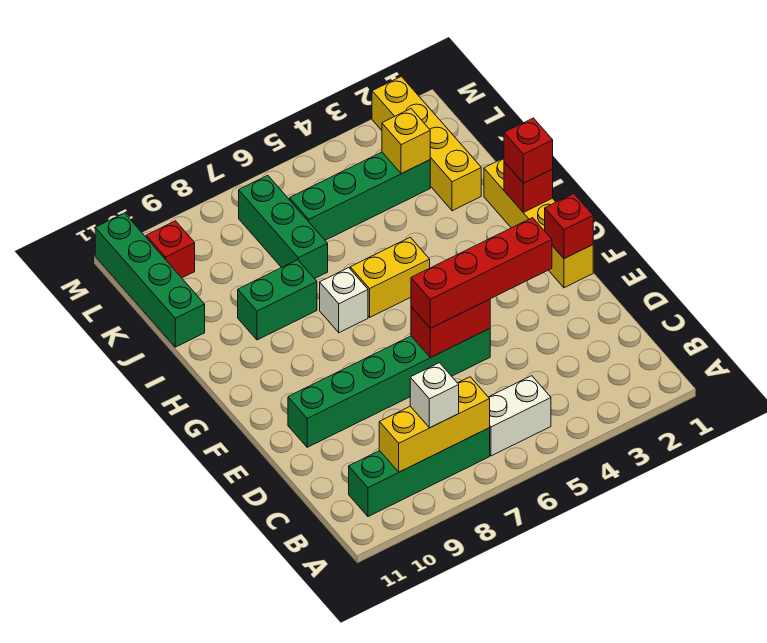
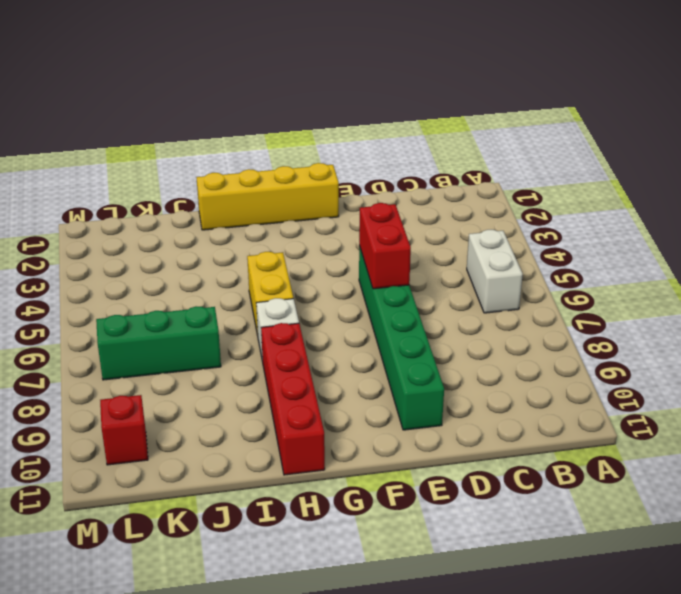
red 1x4 brick [261,323,325,475] -> red 1x4 brick moved to [411,218,552,328]
none -> green 1x4 brick [349,428,490,517]
none -> green 1x2 brick [238,260,317,340]
none -> yellow 1x4 brick [372,76,481,211]

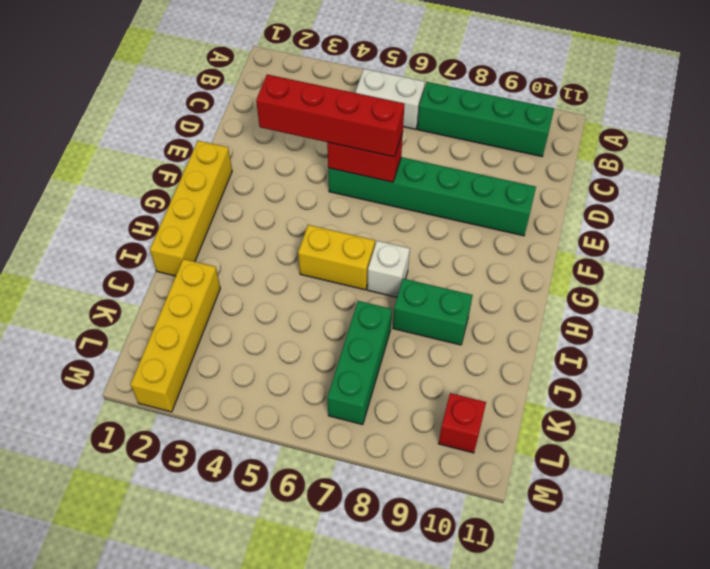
none -> green 1x4 brick [95,213,205,347]
none -> green 1x4 brick [290,152,430,240]
none -> yellow 1x3 brick [379,377,490,472]

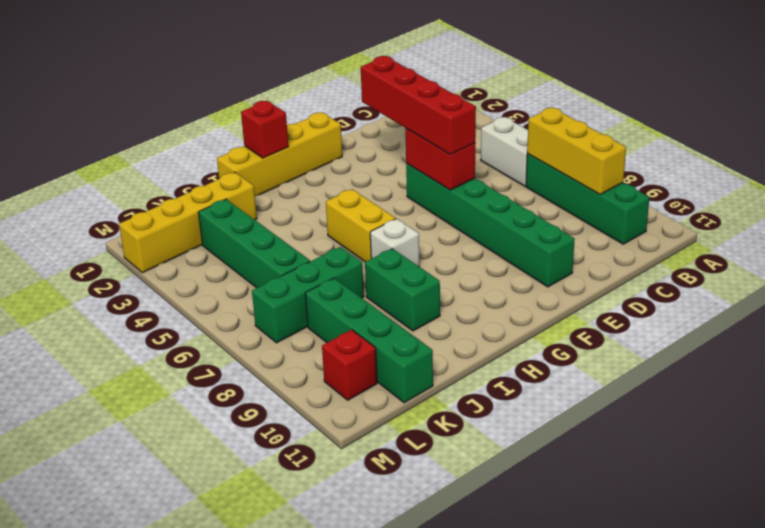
green 1x4 brick [305,278,433,403] -> green 1x4 brick turned to [95,213,205,347]
none -> red 1x1 brick [545,194,593,259]
none -> yellow 1x1 brick [382,109,430,174]
none -> white 1x1 brick [410,363,459,428]

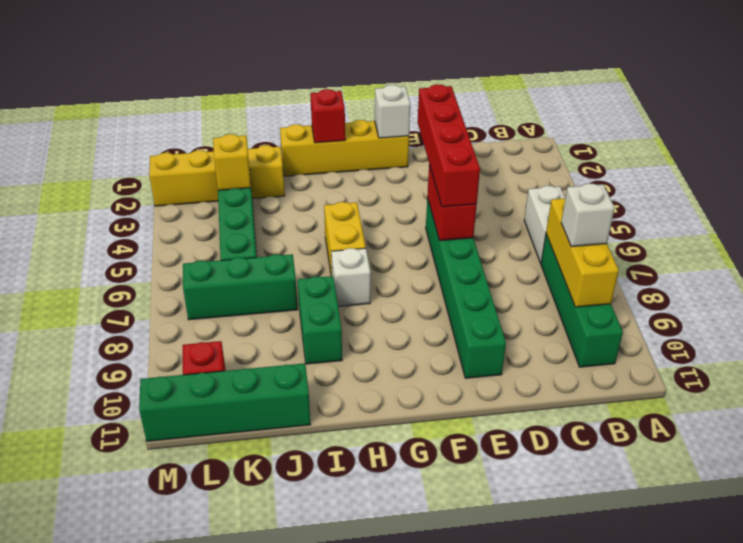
white 1x1 brick [375,85,410,138] -> red 1x1 brick [545,194,593,259]
none -> red 1x1 brick [504,118,553,183]

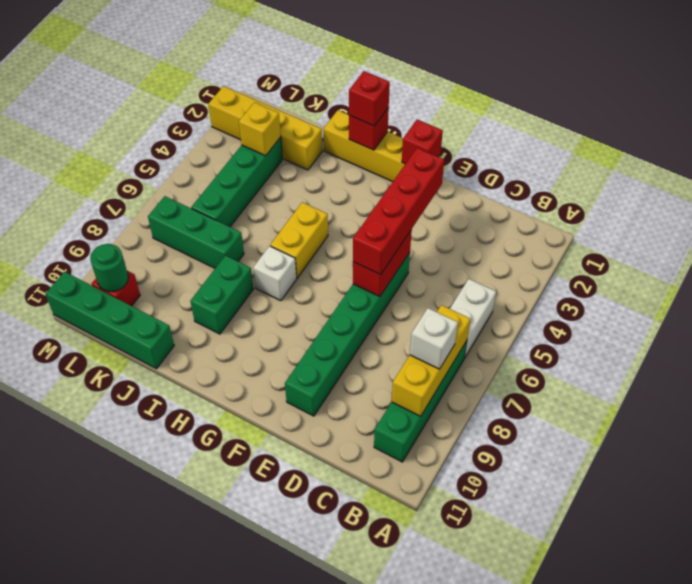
green 1x1 round brick [90,244,128,292] -> none

